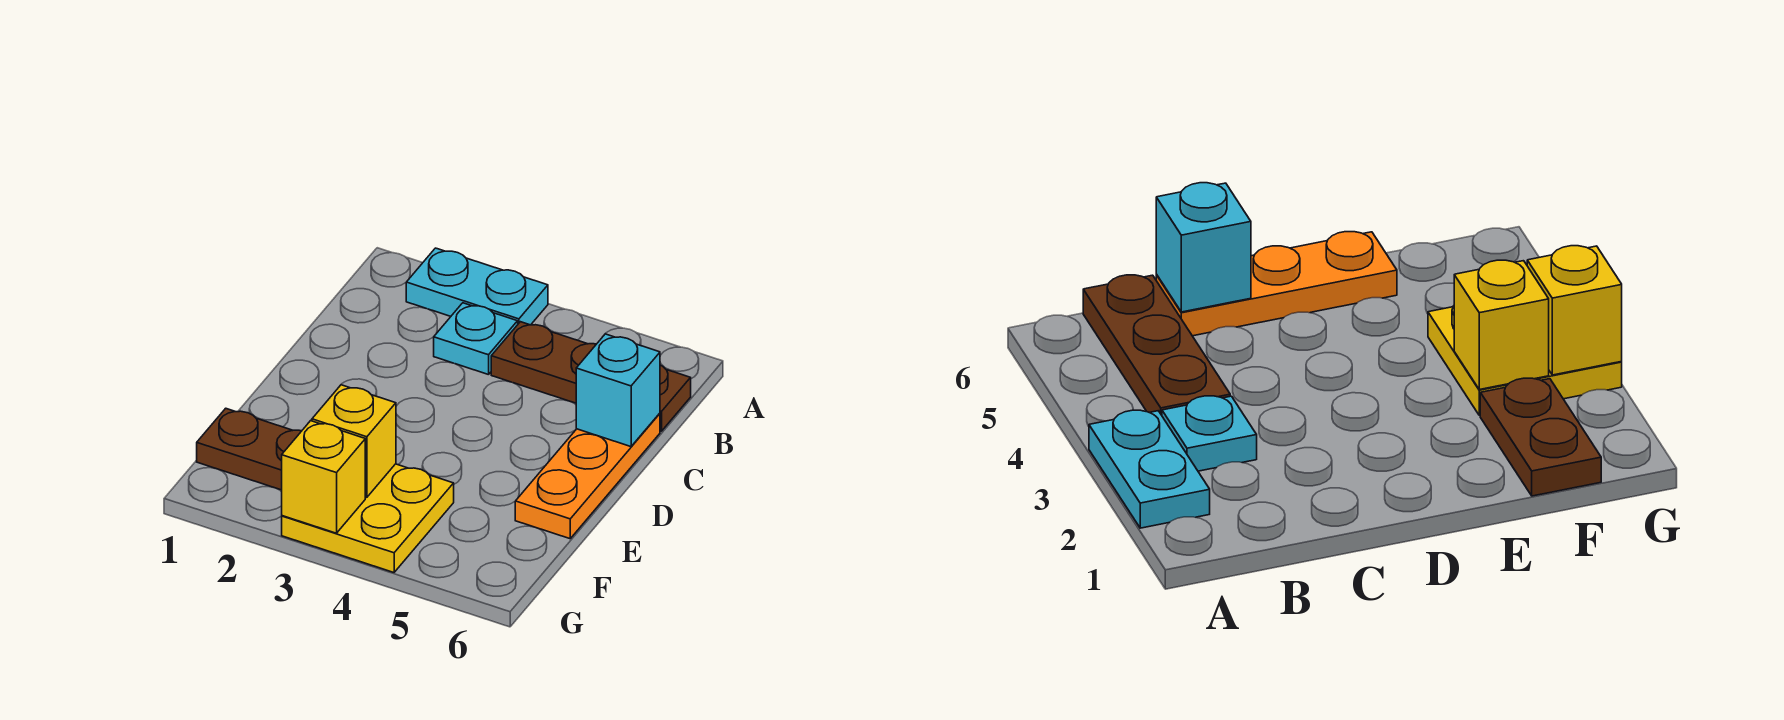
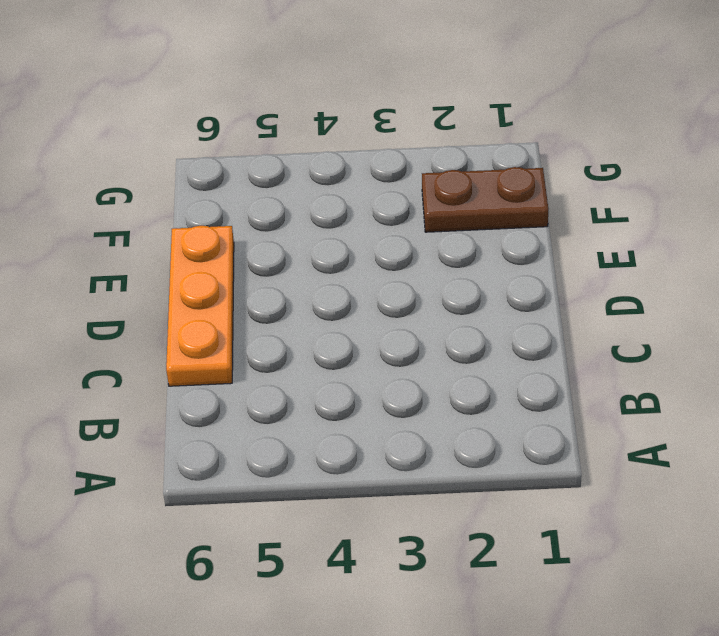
none -> cyan 1x2 plate [406,248,548,325]
none -> cyan 1x1 plate [434,303,518,375]

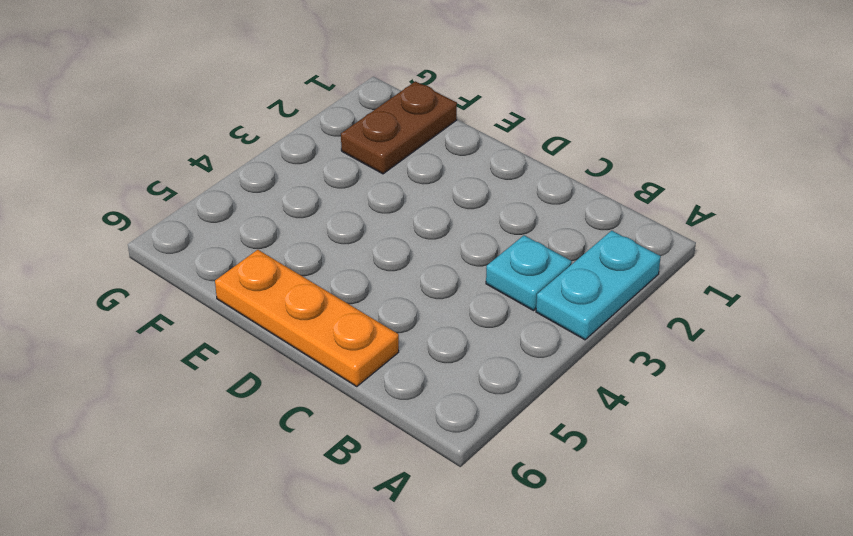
none -> brown 1x3 plate [491,322,691,431]
none -> yellow 2x2 plate [282,464,454,572]

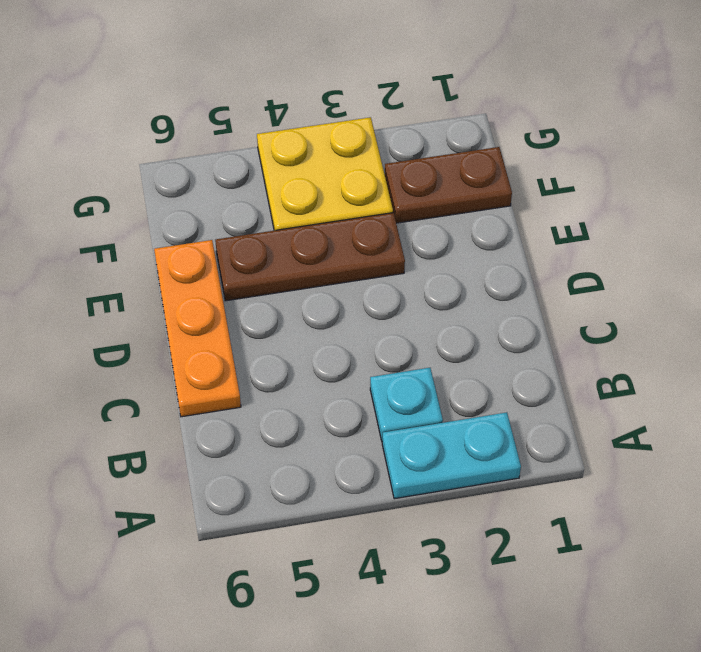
brown 1x3 plate [215,213,405,301] -> brown 1x3 plate moved to [491,322,691,431]
none -> cyan 1x1 brick [576,334,660,447]
none -> yellow 1x1 brick [312,385,396,497]

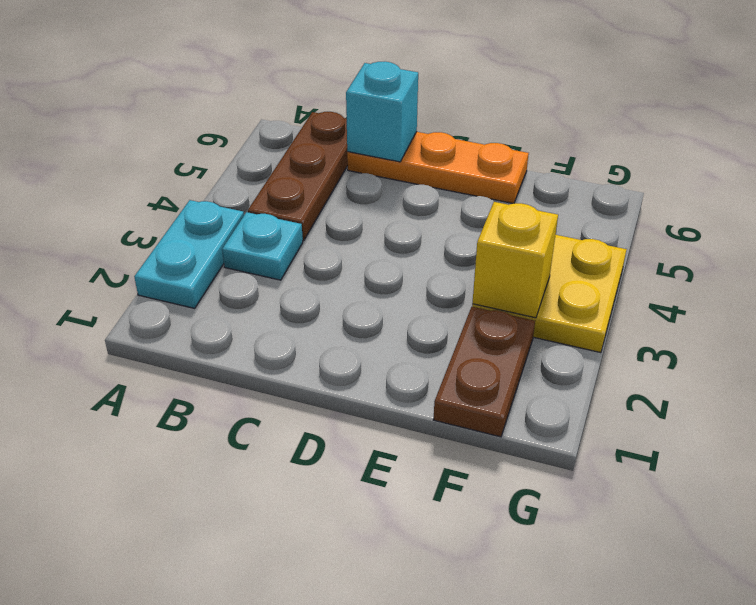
none -> yellow 1x1 brick [282,421,365,533]

